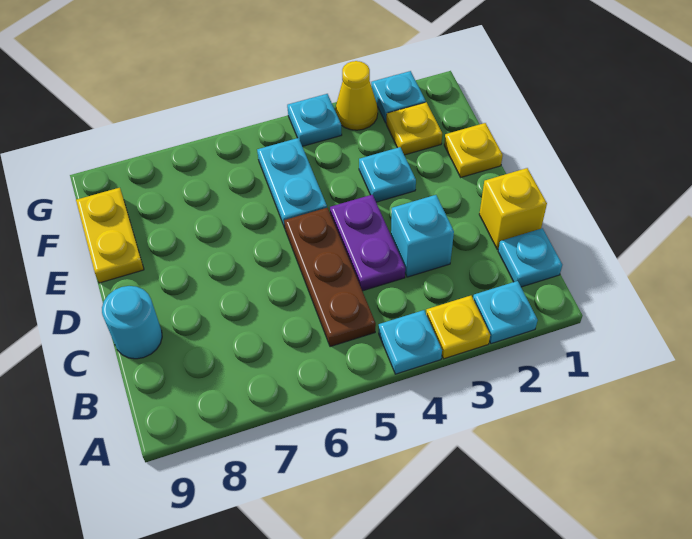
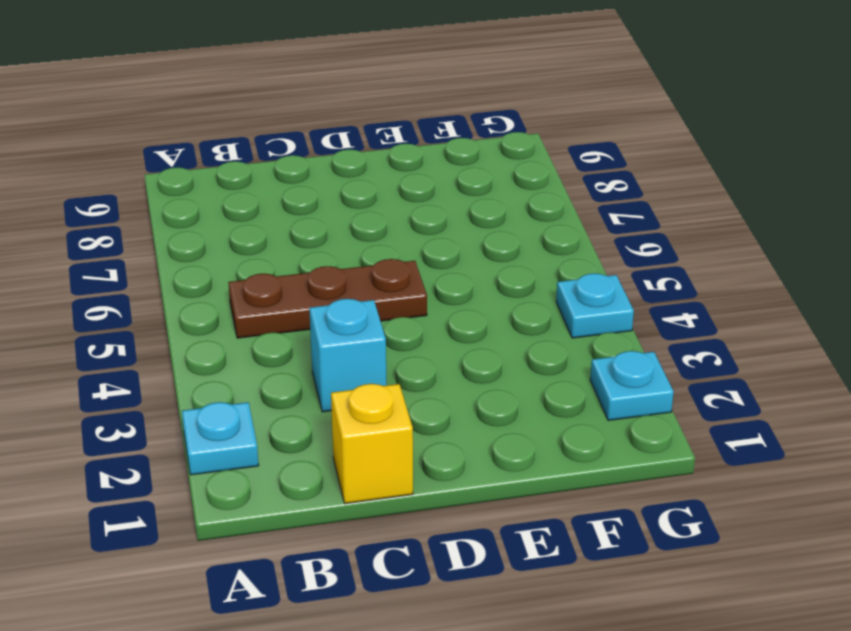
none -> yellow 1x1 plate [426,296,490,359]
none -> cyan 1x1 plate [379,310,442,374]
none -> cyan 1x1 plate [498,228,562,287]

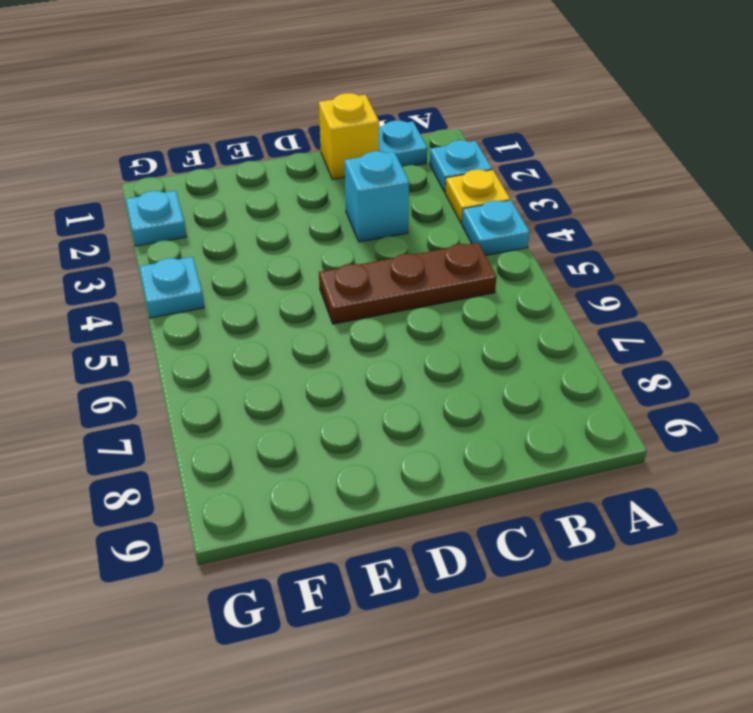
none -> purple 1x2 plate [330,195,405,291]
none -> cyan 1x1 round brick [102,286,162,359]
none -> yellow 1x1 plate [444,123,503,177]

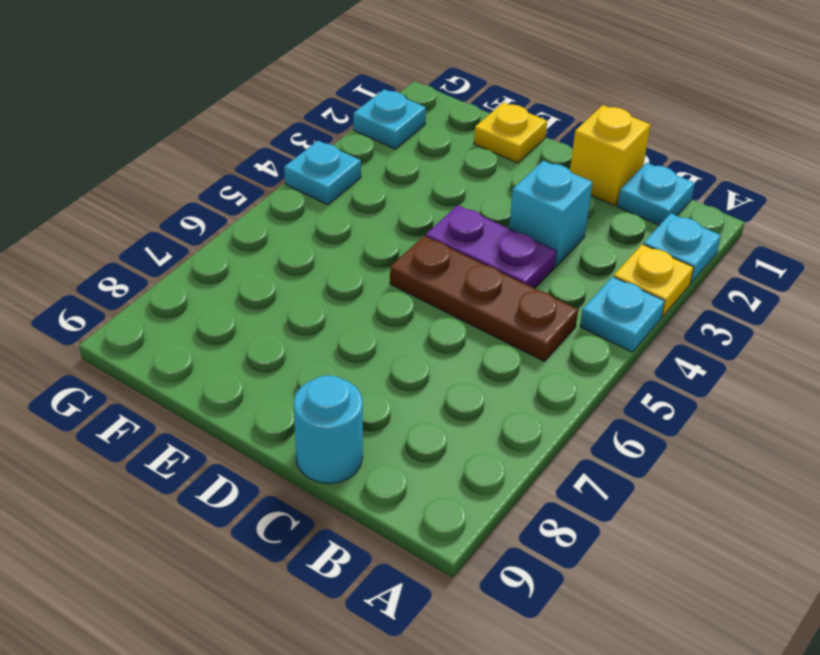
none -> cyan 1x1 plate [359,147,416,202]
none -> cyan 1x2 plate [257,138,327,228]
none -> yellow 1x2 plate [76,188,144,283]

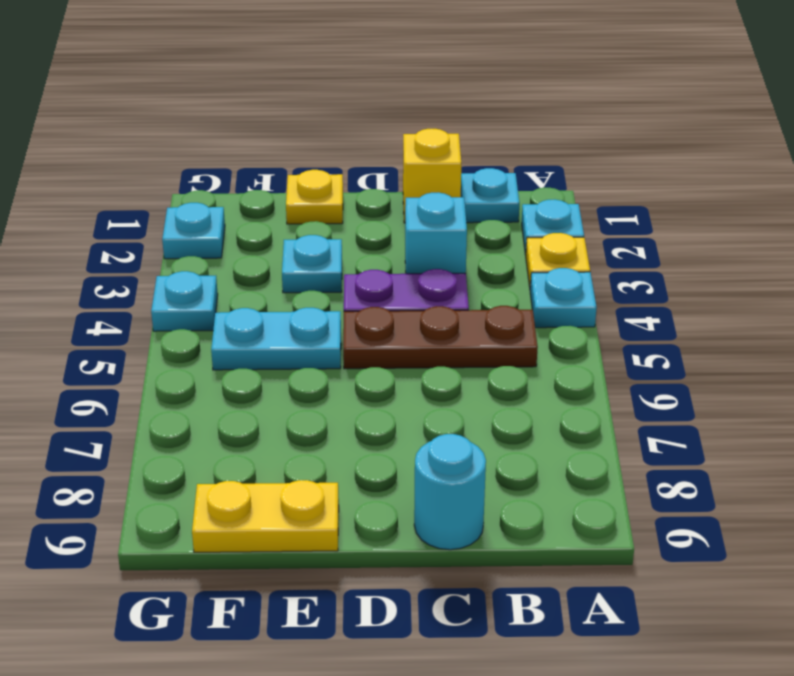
none -> yellow 1x1 plate [386,102,442,155]
none -> yellow 1x1 cone [335,61,378,130]

